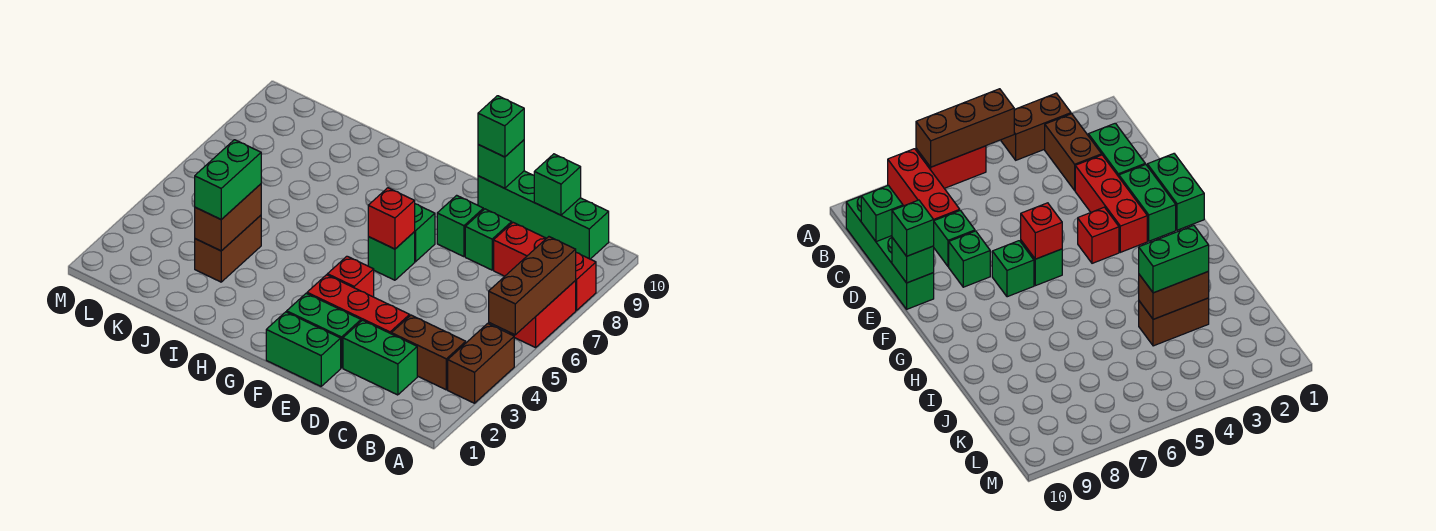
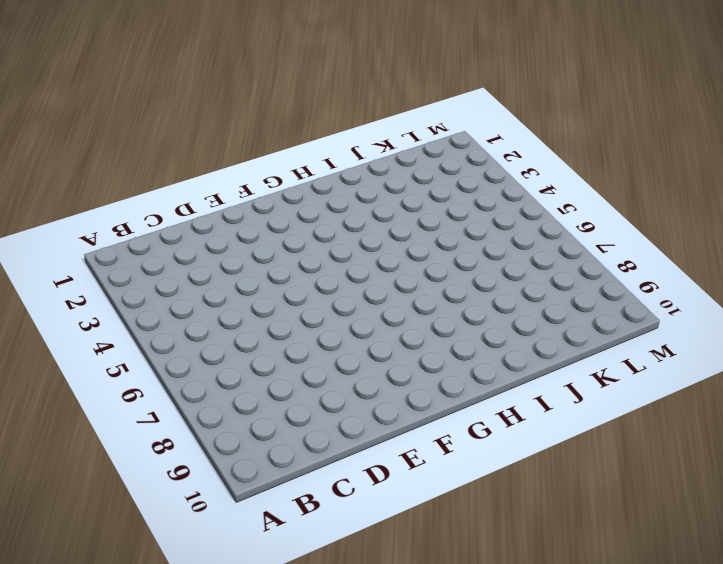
none -> brown 1x2 brick [448,324,514,403]
none -> red 1x2 brick [509,281,576,348]
none -> red 1x3 brick [494,223,596,310]

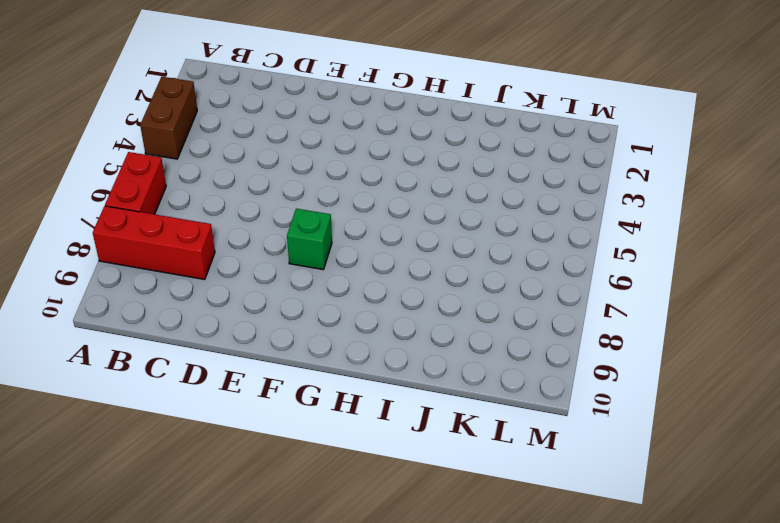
none -> brown 1x2 brick [391,315,466,390]
none -> green 1x4 brick [478,171,609,259]
none -> green 1x2 brick [343,320,417,395]

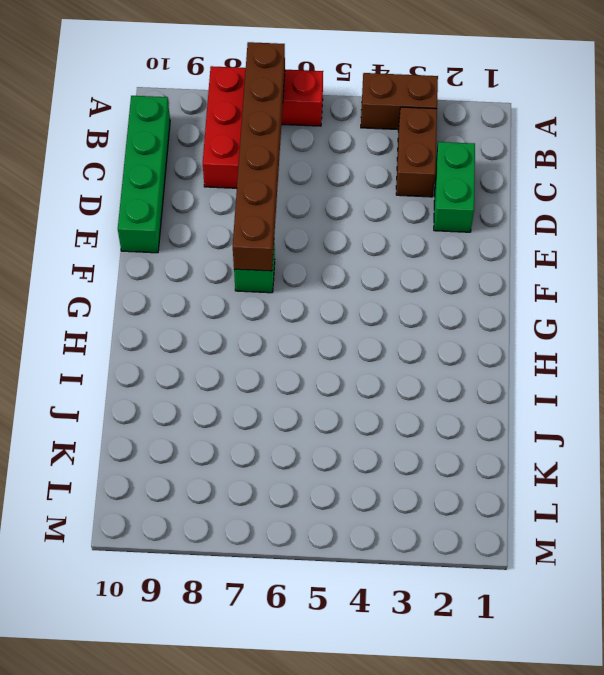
brown 1x6 brick [233,42,285,271] -> brown 1x3 brick [489,237,576,335]
none -> red 1x3 brick [307,275,410,334]
none -> green 1x1 brick [465,209,512,270]
none -> green 1x2 brick [266,312,341,386]

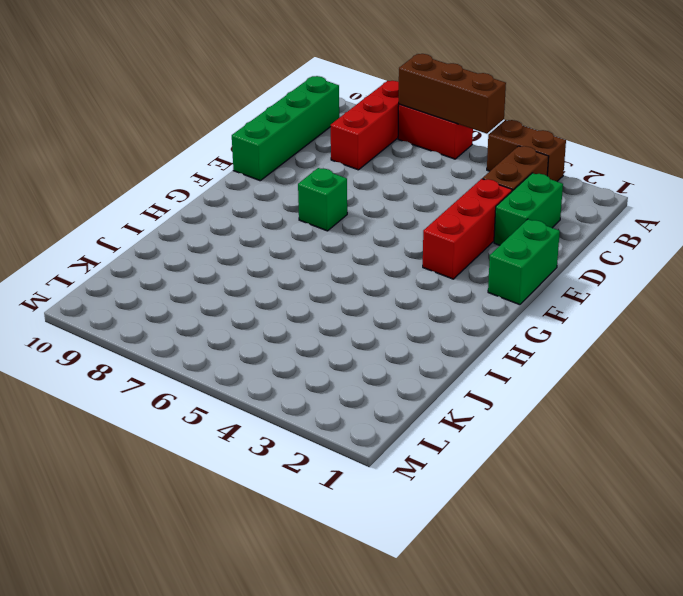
none -> green 1x1 brick [465,209,512,270]
none -> green 1x2 brick [287,293,361,368]
none -> green 1x1 brick [437,195,483,257]

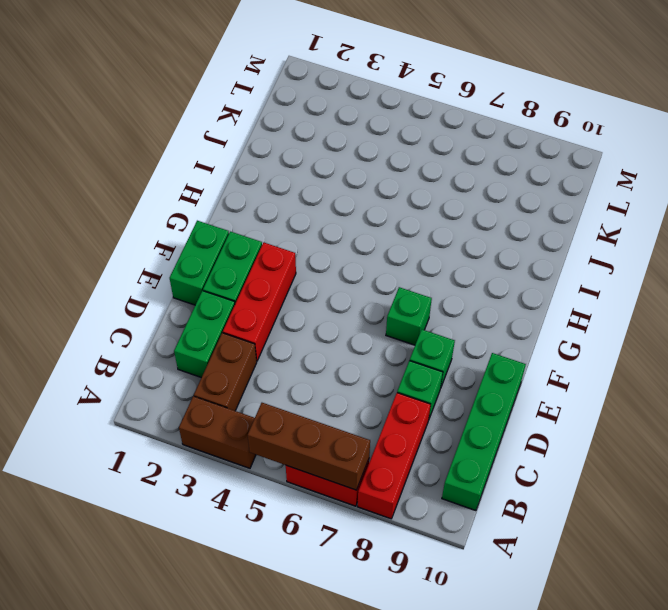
none -> red 1x1 brick [327,256,374,297]
none -> green 1x1 brick [368,232,415,280]
none -> brown 1x2 brick [195,215,261,282]

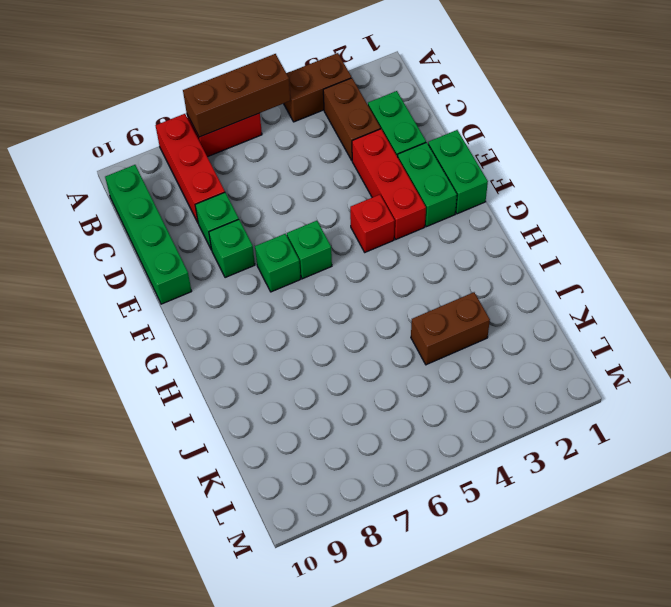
none -> green 1x1 brick [534,154,581,215]
none -> green 1x1 brick [478,140,524,188]
none -> red 1x1 brick [368,188,415,249]

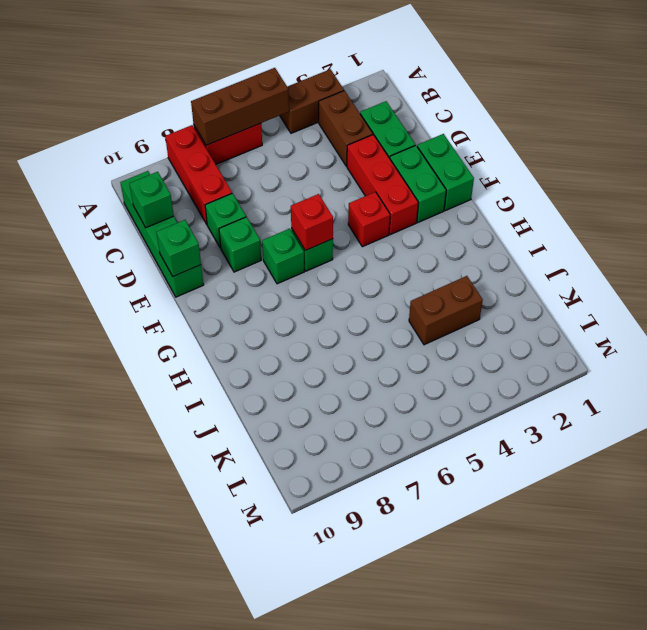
none -> brown 1x2 brick [195,184,261,251]
none -> green 1x1 brick [478,96,524,157]
none -> green 1x2 brick [195,140,261,219]

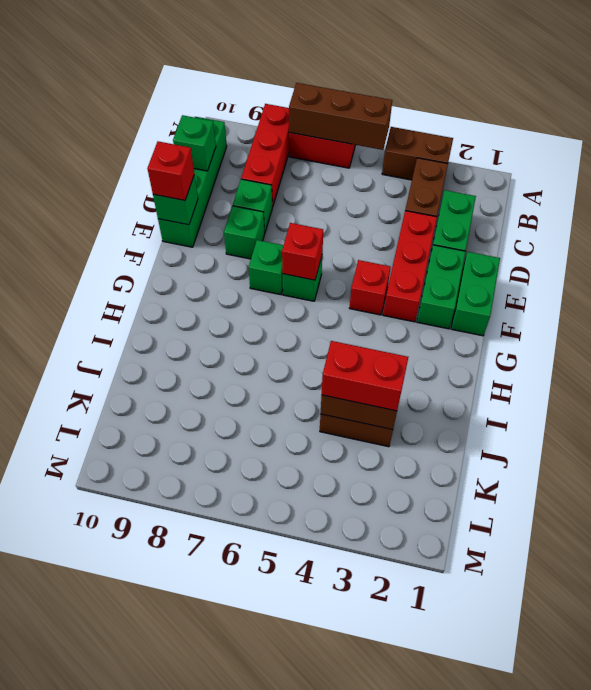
red 1x1 brick [147,141,194,201] -> green 1x1 brick [478,96,524,157]
red 1x2 brick [322,341,408,411] -> green 1x2 brick [195,140,261,219]

